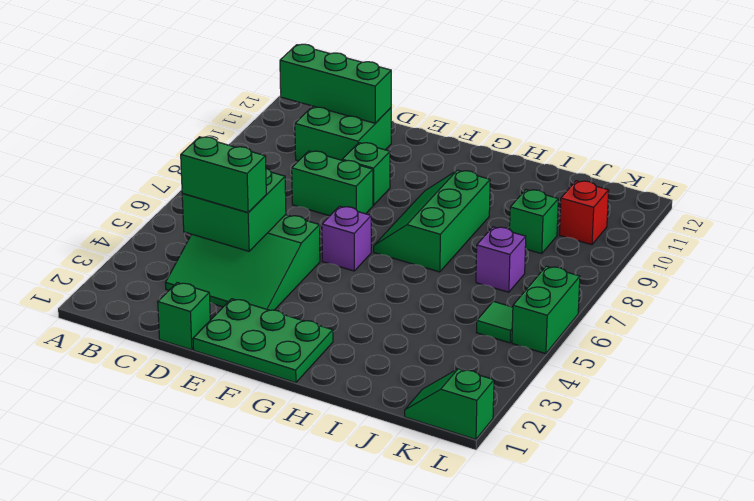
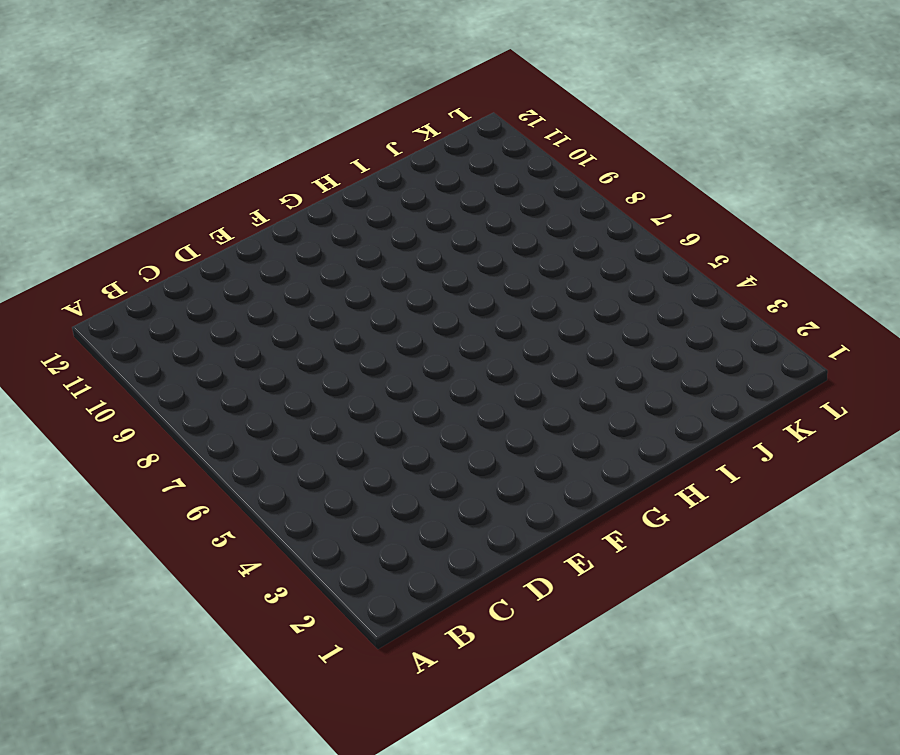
none -> green 3x3 slope [165,215,320,310]
none -> green 2x2 brick [295,106,391,161]
none -> green 1x1 brick [158,283,210,350]

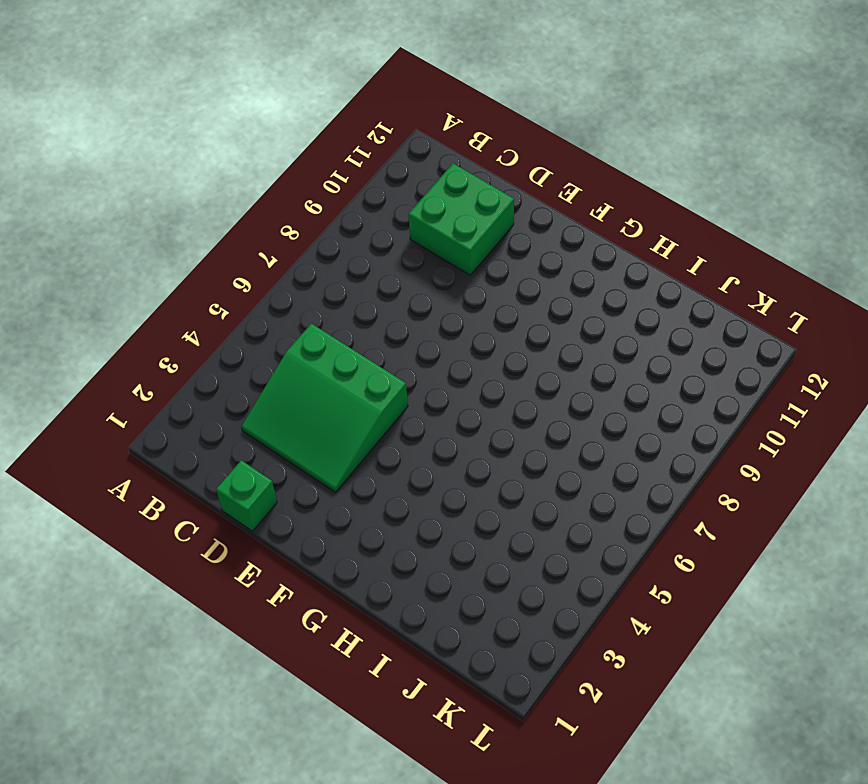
none -> green 1x2 brick [292,151,373,216]
none -> green 2x3 plate [193,299,333,383]
none -> green 1x1 brick [342,143,390,205]

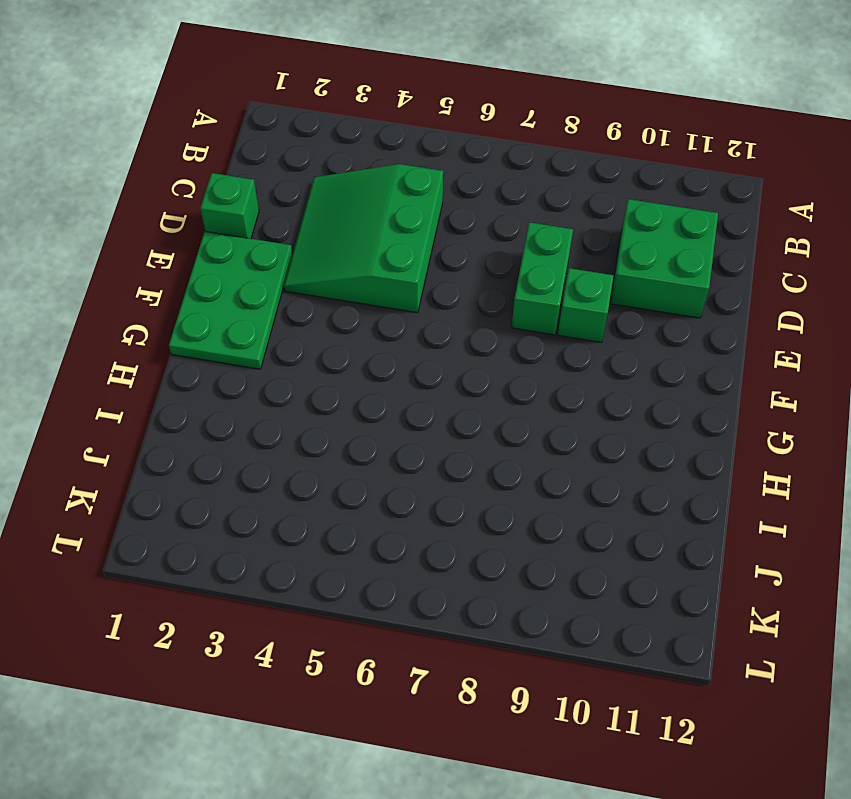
none -> purple 1x1 brick [322,206,371,271]
none -> green 2x3 slope [374,170,490,272]
none -> purple 1x1 brick [476,227,526,292]

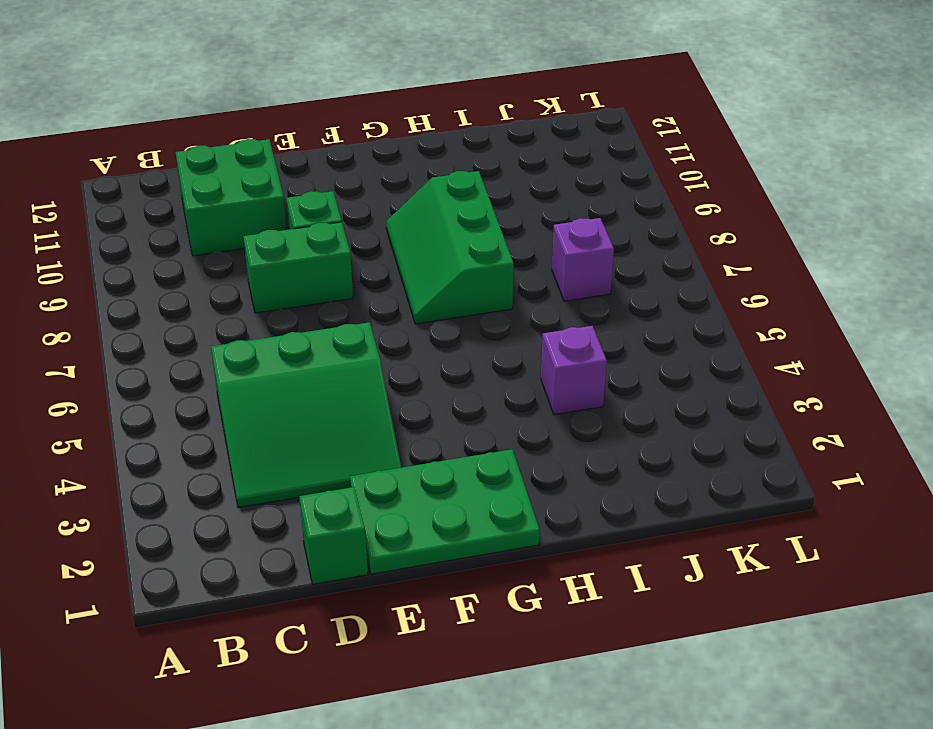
purple 1x1 brick [541,326,607,415] -> purple 1x1 brick moved to [322,206,371,271]
none -> green 1x1 brick [510,190,558,254]
none -> green 1x2 slope [405,369,494,439]
none -> green 1x1 tile [476,301,513,343]

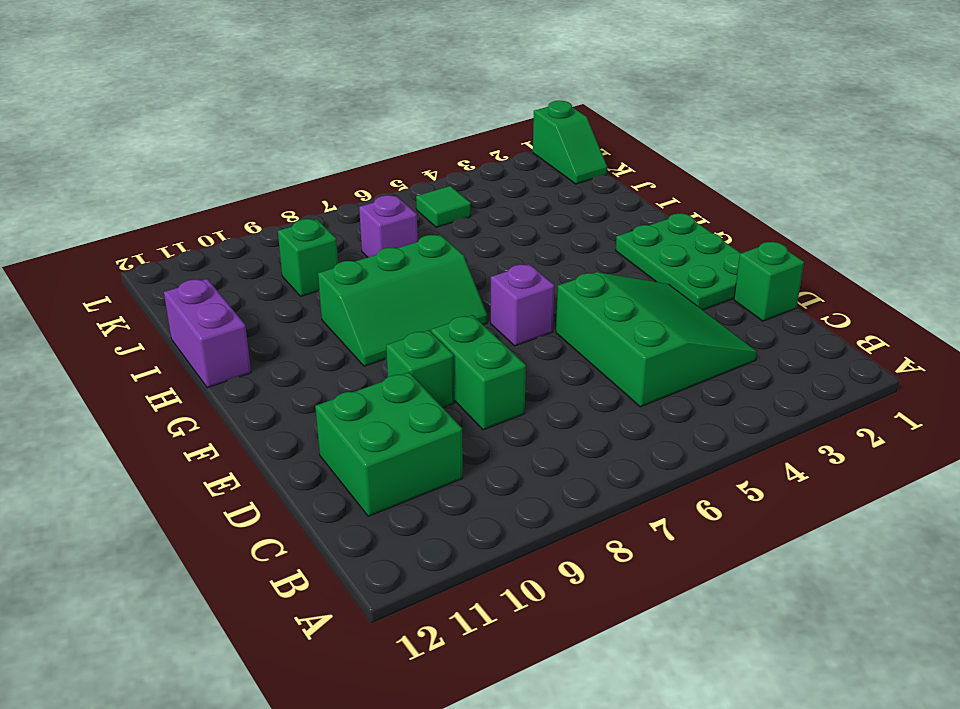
purple 1x2 brick [164,279,251,388] -> none
none -> red 1x1 brick [559,181,609,245]
none -> green 1x2 brick [512,266,580,354]
none -> green 1x3 brick [280,44,391,123]

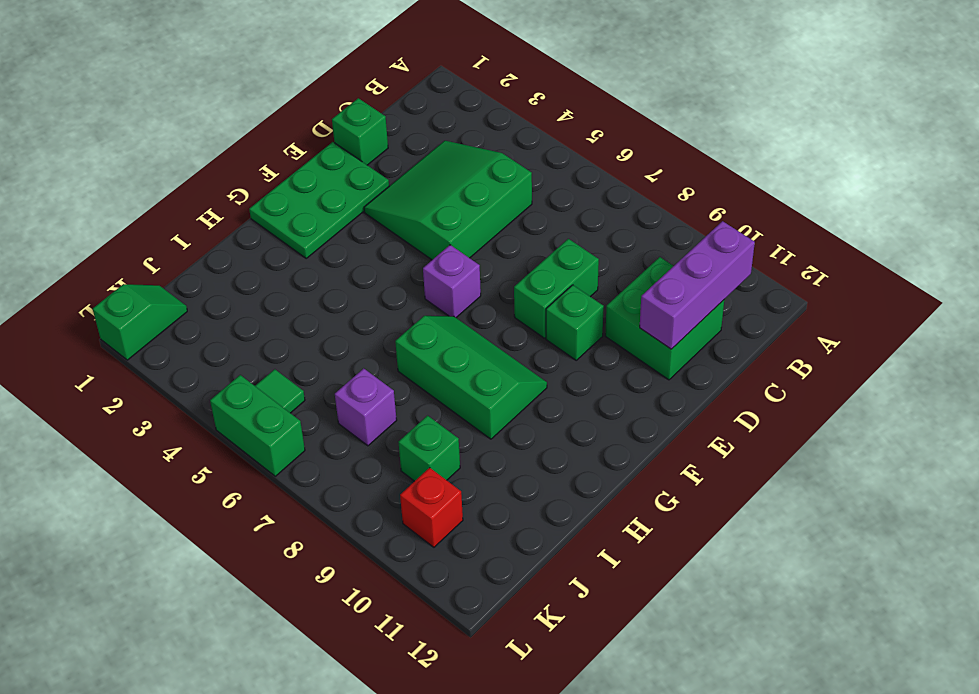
purple 1x3 brick [640,221,755,349] -> green 1x3 brick [280,44,391,123]
none -> green 2x2 brick [182,168,286,251]
none -> green 1x2 brick [181,137,266,213]

